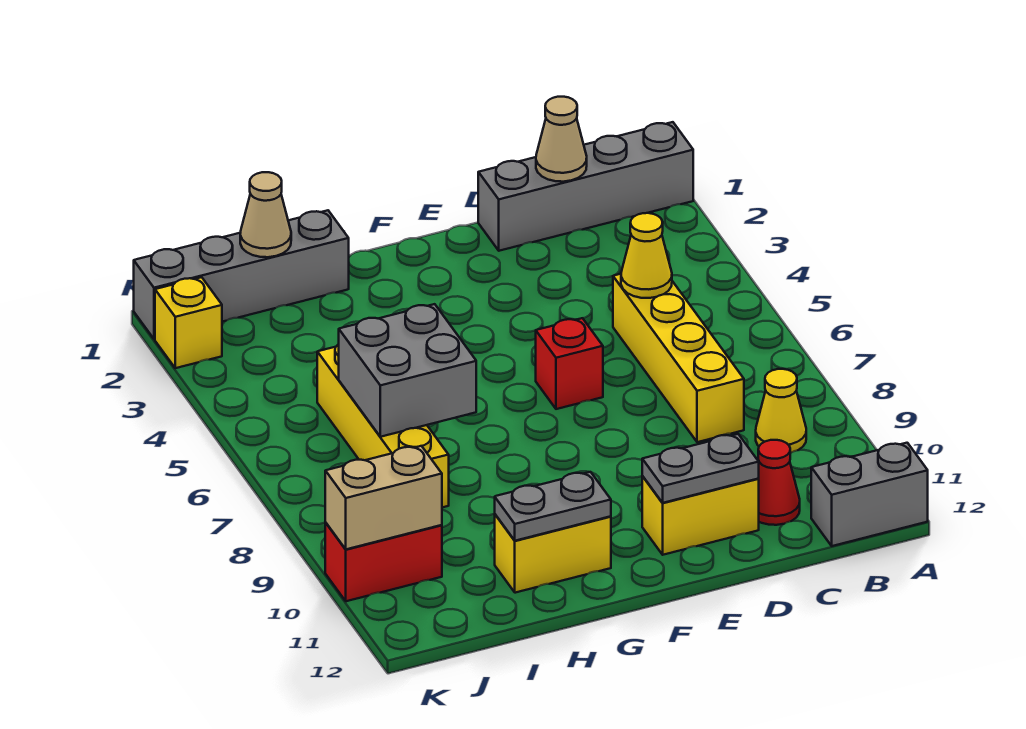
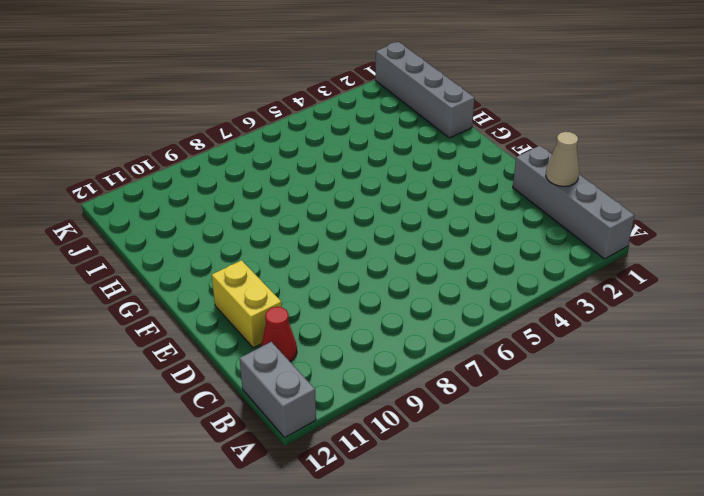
none -> yellow 1x1 cone [756,369,806,453]
none -> yellow 1x4 brick [613,274,744,442]
none -> red 1x1 brick [536,318,603,409]

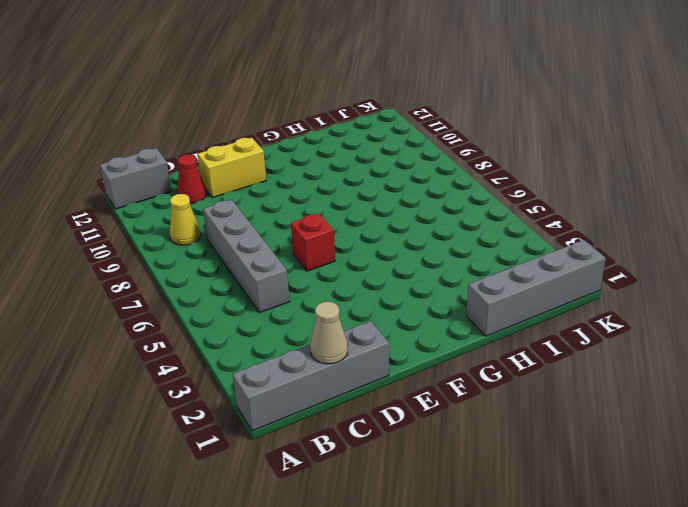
grey 1x4 brick [203,200,290,313] -> yellow 1x4 brick [613,274,744,442]
none -> yellow 1x2 brick [495,514,611,593]
none -> yellow 1x4 brick [317,344,449,508]
none -> red 1x2 brick [325,523,442,601]

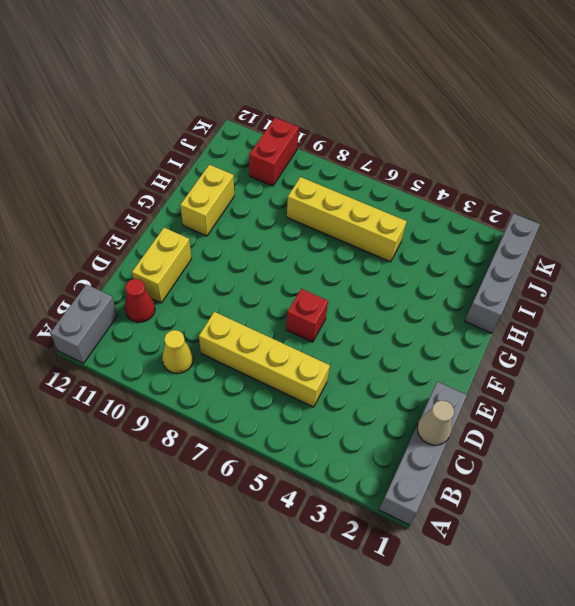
none -> yellow 1x1 brick [155,277,222,368]
none -> yellow 1x1 cone [621,213,672,298]
none -> grey 1x2 plate [642,434,759,503]

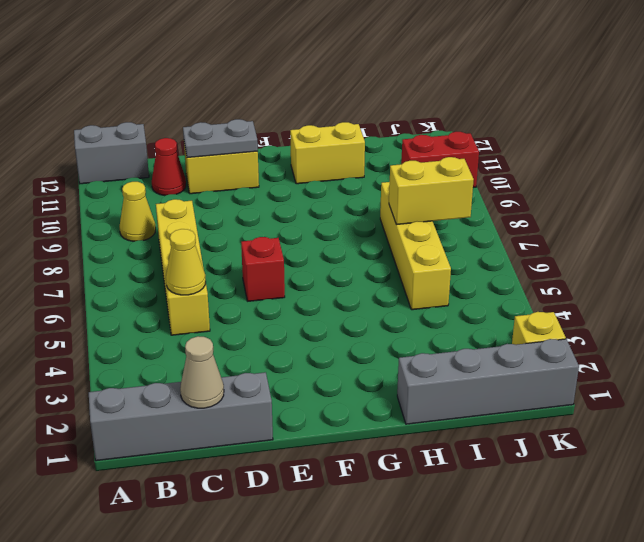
yellow 1x2 brick [389,157,474,225] -> grey 2x2 brick [339,304,476,437]
none -> grey 1x2 plate [495,472,611,541]
none -> tan 1x1 cone [240,172,291,257]
none -> tan 1x2 brick [325,446,442,549]

